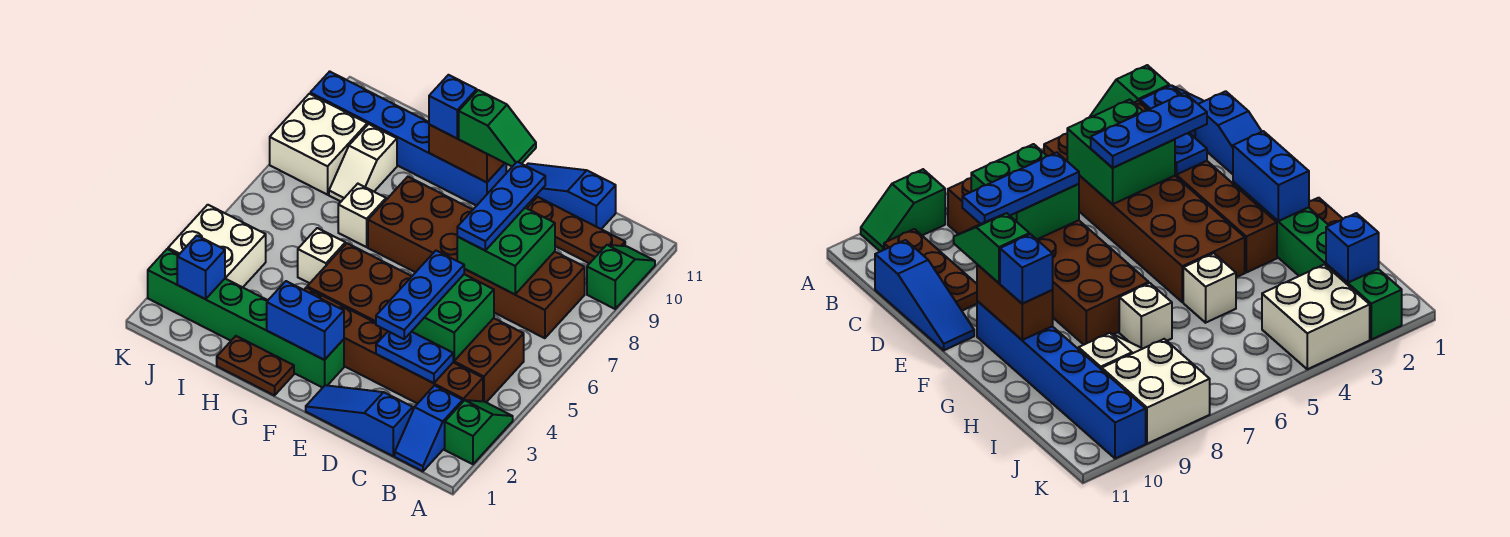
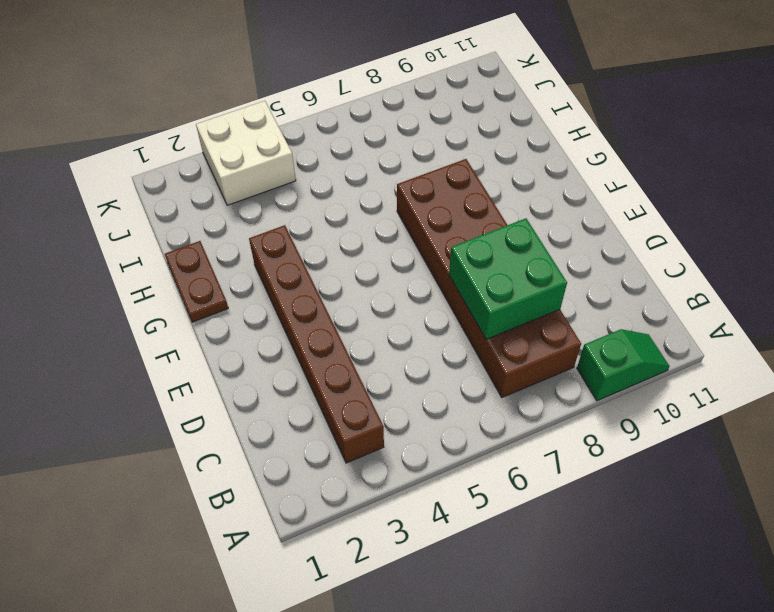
none -> green 1x2 slope [445,400,513,464]
none -> blue 1x2 slope [395,386,463,471]
none -> brown 2x6 brick [307,243,524,402]

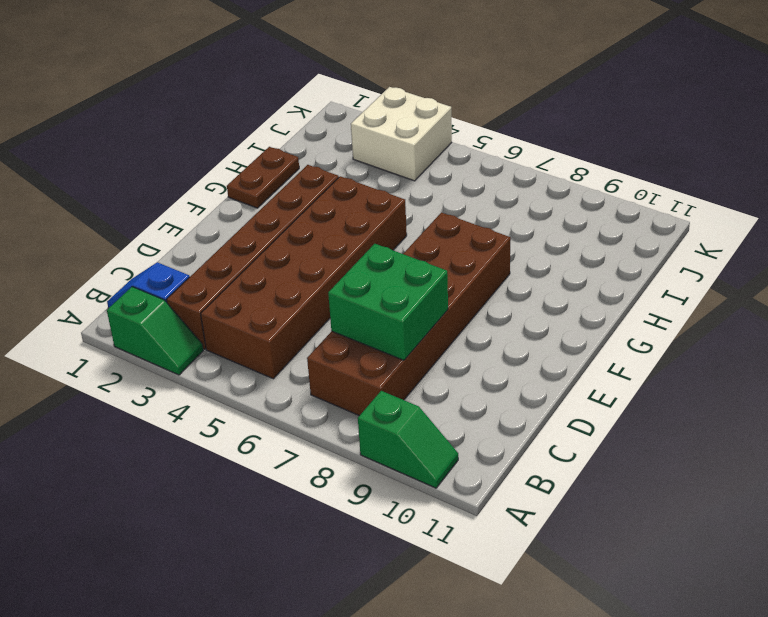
none -> brown 1x3 plate [527,197,625,264]
none -> blue 1x3 slope [306,385,413,456]
none -> blue 1x3 slope [526,163,616,229]

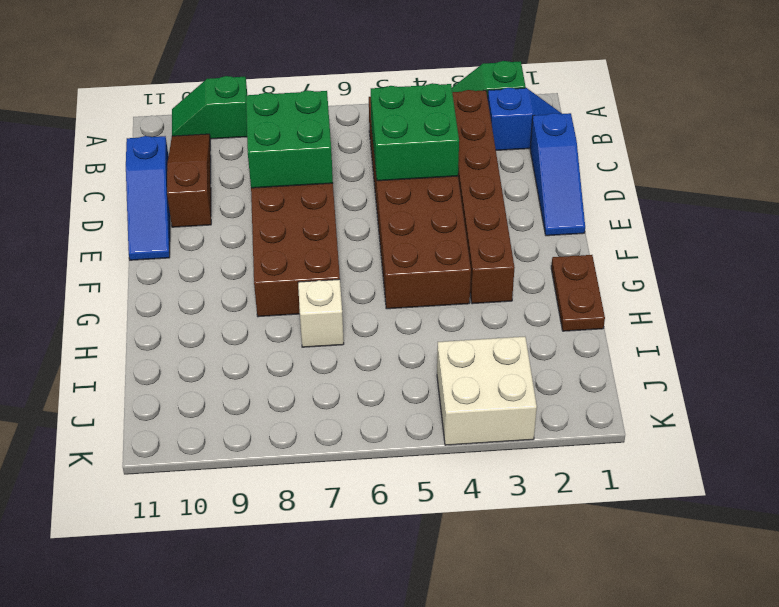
brown 1x3 slope [167,134,211,227] -> brown 1x3 plate [527,197,625,264]
none -> green 1x6 brick [148,249,344,388]
none -> blue 1x6 brick [310,71,506,206]
none -> white 1x1 brick [298,228,345,283]

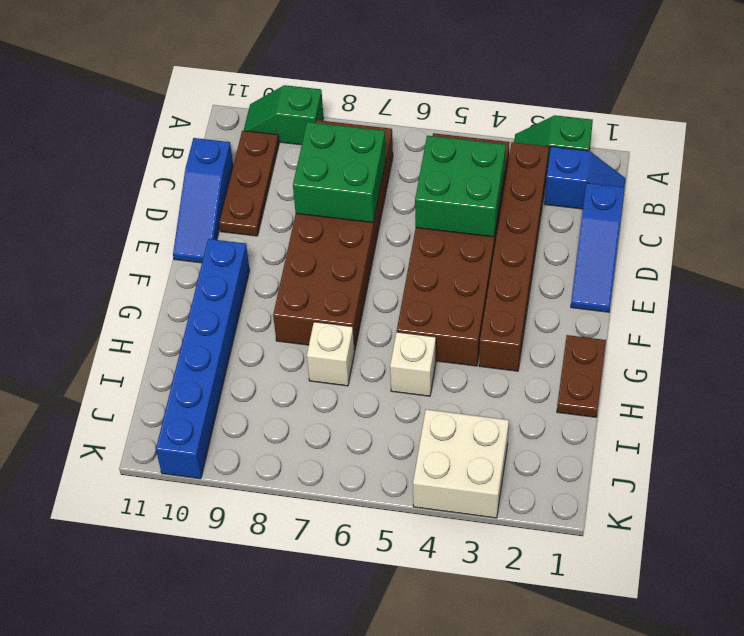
none -> green 1x6 brick [148,249,344,388]
none -> white 1x2 slope [329,124,397,201]
none -> white 2x2 brick [270,94,367,195]

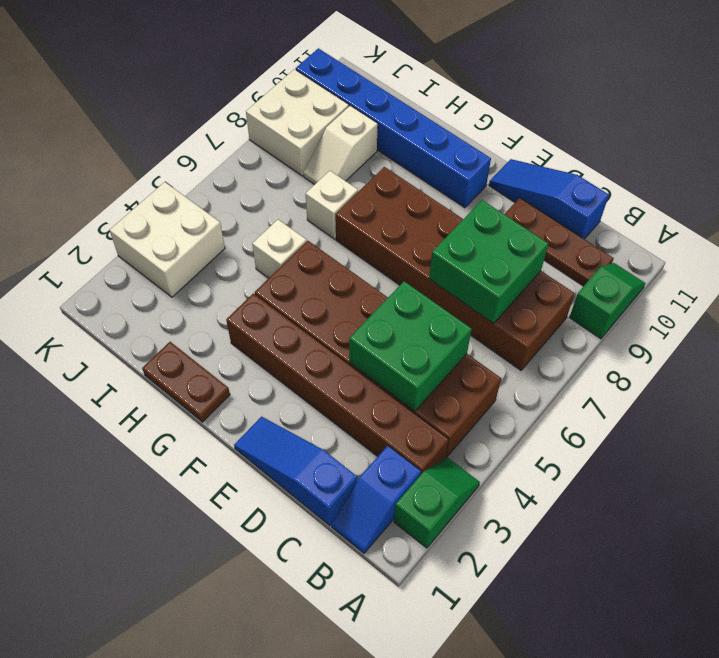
none -> green 1x6 brick [148,249,344,388]
none -> blue 1x2 plate [376,331,453,383]
none -> blue 1x2 brick [267,281,344,360]

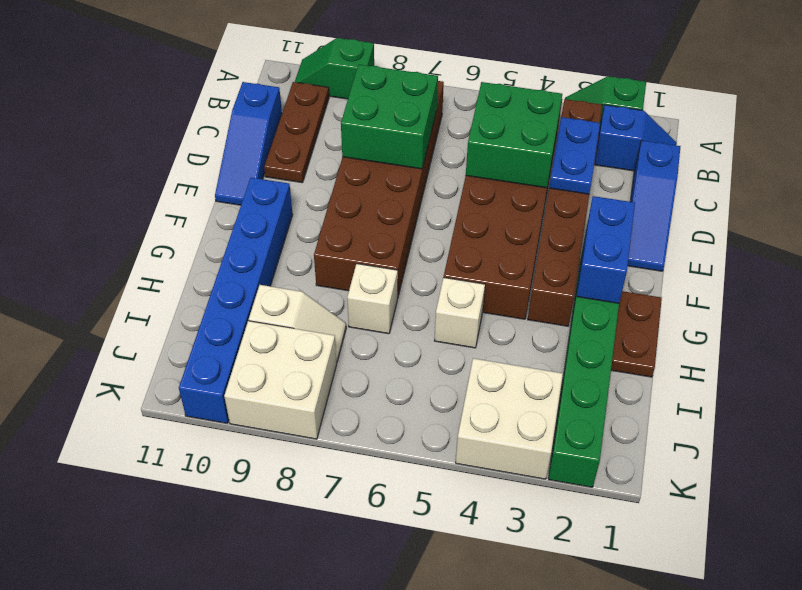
none -> brown 1x2 brick [429,125,504,182]
none -> blue 1x1 brick [177,236,225,299]
none -> blue 1x3 plate [376,251,464,339]

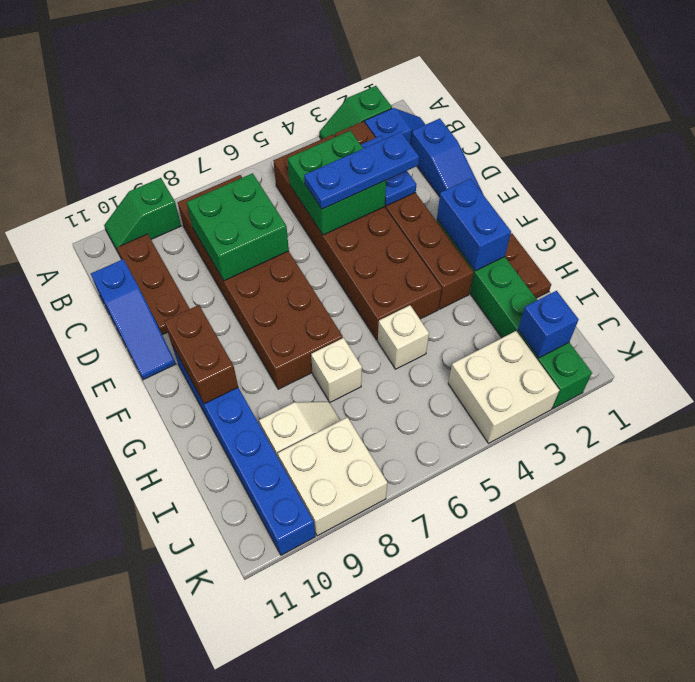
none -> blue 1x3 plate [457,162,545,250]
none -> green 1x2 slope [459,90,536,167]
none -> blue 1x1 brick [429,75,477,138]

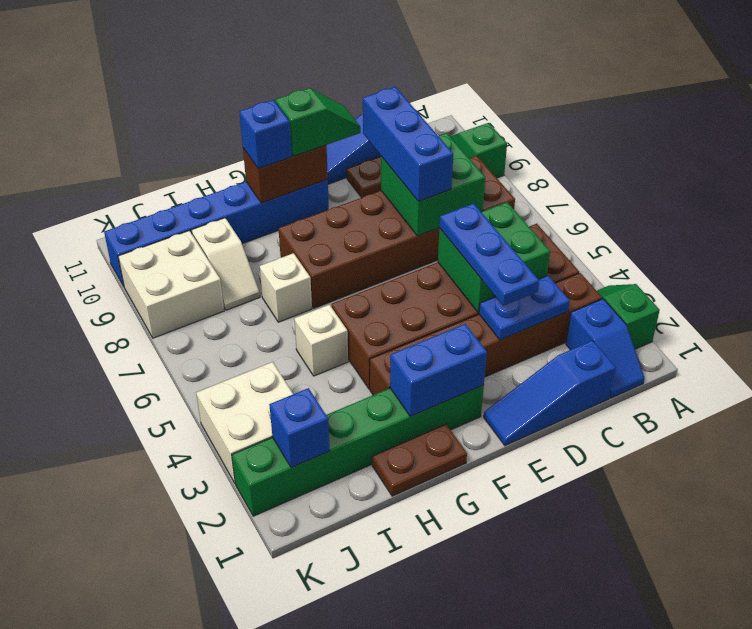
blue 1x3 brick [363,87,453,202] -> blue 1x3 plate [457,162,545,250]

